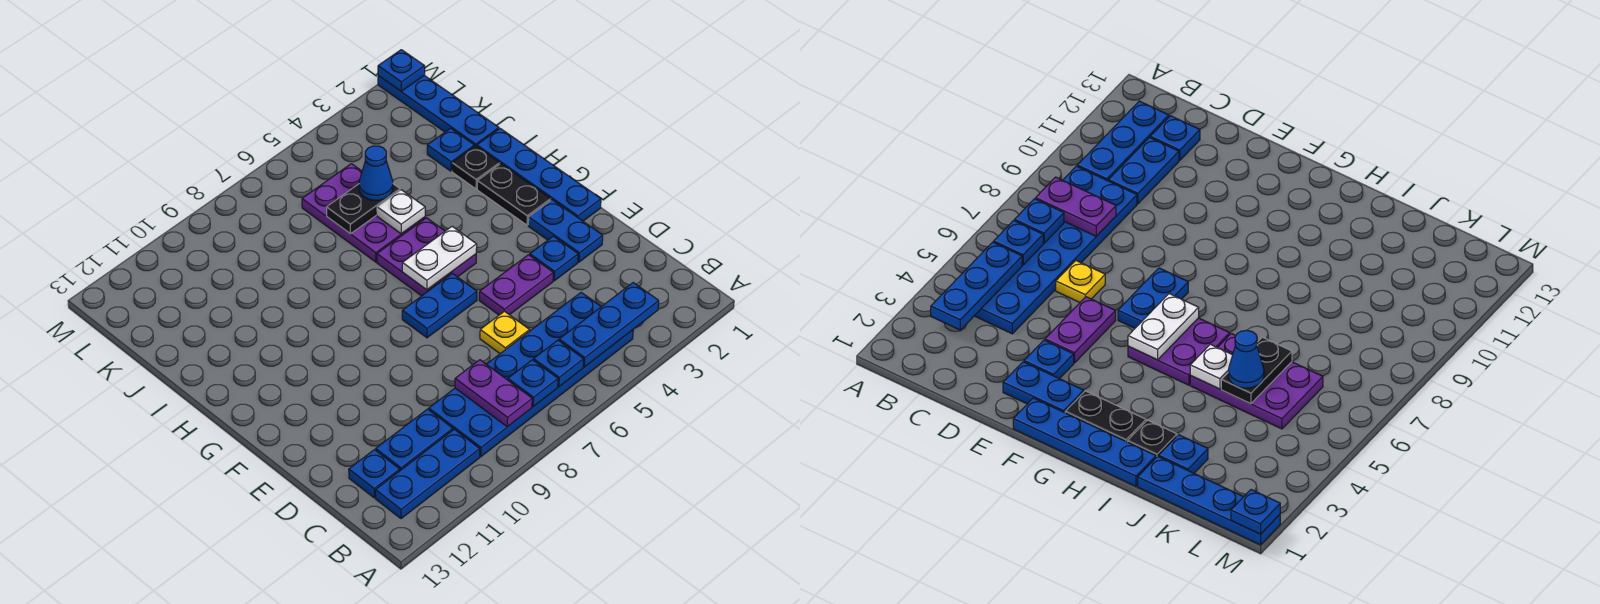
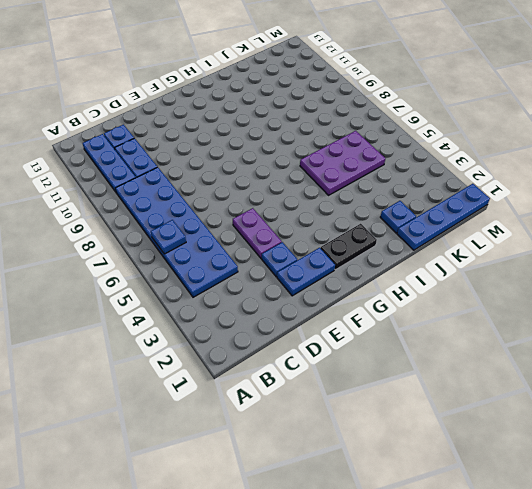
none -> yellow 1x1 plate [480,311,530,354]
none -> blue 1x4 plate [477,129,601,221]
none -> blue 1x2 plate [402,273,477,338]

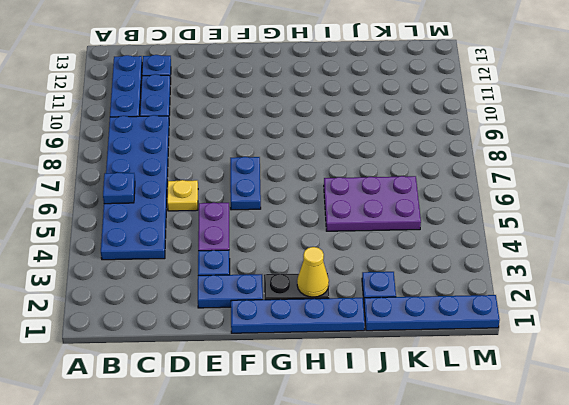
yellow 1x1 cone [297,247,329,297] -> none
none -> purple 2x2 plate [377,218,476,296]
none -> black 1x1 plate [452,146,500,189]
none -> blue 1x3 plate [559,283,659,367]

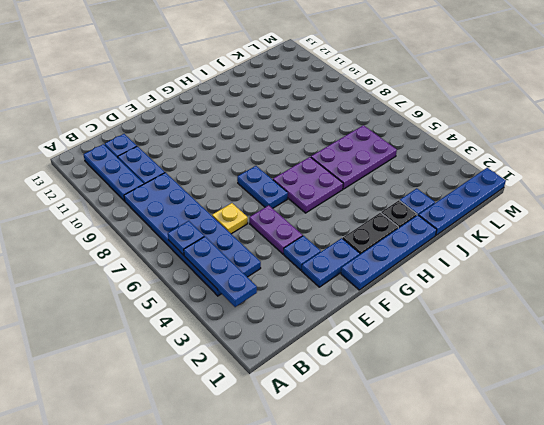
none -> blue 1x1 plate [508,360,558,407]
none -> purple 1x2 plate [455,360,532,427]
none -> white 1x2 plate [402,226,477,290]

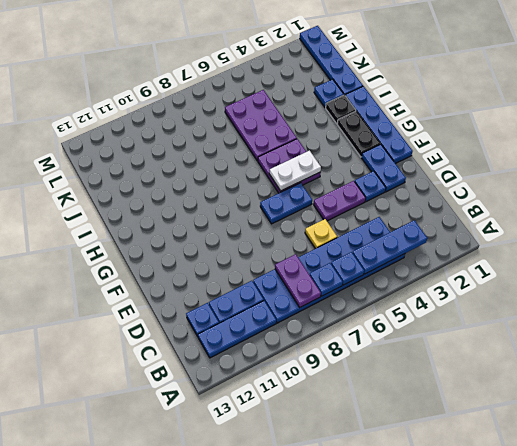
none -> white 1x1 plate [377,190,425,234]
none -> black 1x2 plate [327,184,400,234]
none -> blue 1x1 plate [378,50,425,91]

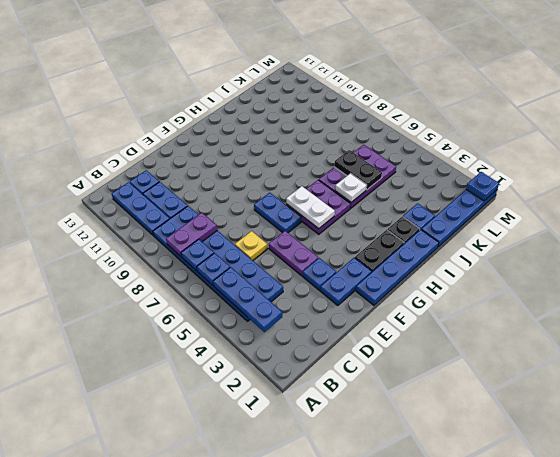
none -> blue 1x1 cone [359,146,393,200]

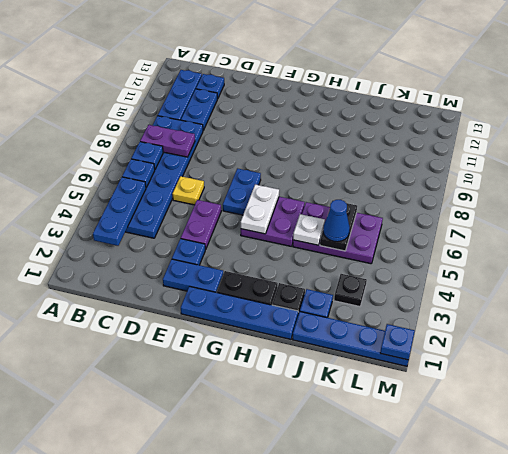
black 1x1 plate [334,274,367,307] -> none

